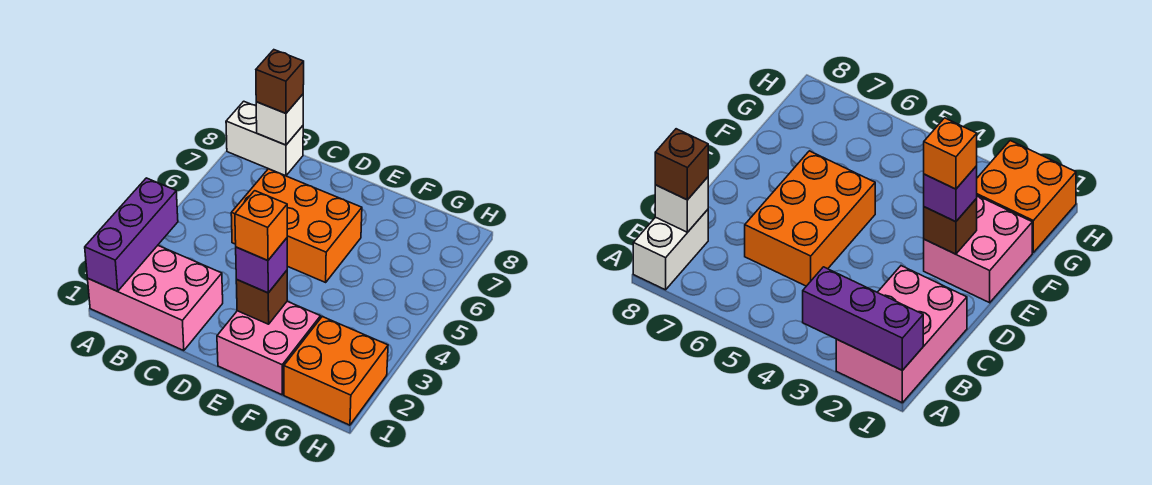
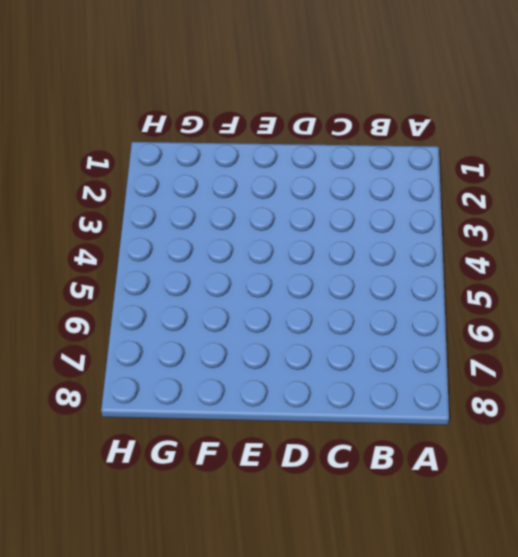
none -> pink 2x3 brick [88,246,223,351]
none -> white 1x2 brick [226,101,303,176]

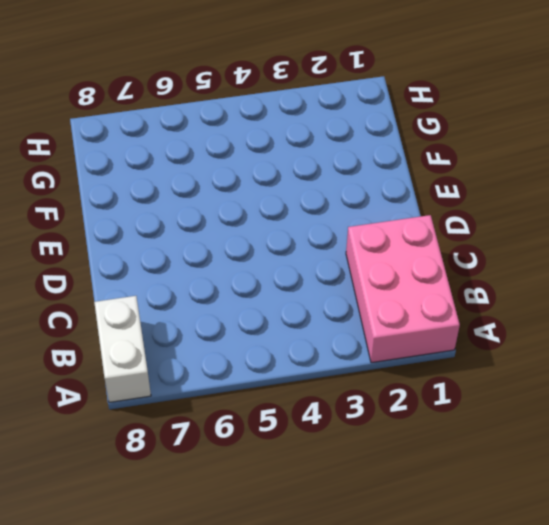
none -> orange 2x3 brick [231,169,362,282]
none -> pink 2x2 brick [217,301,321,395]

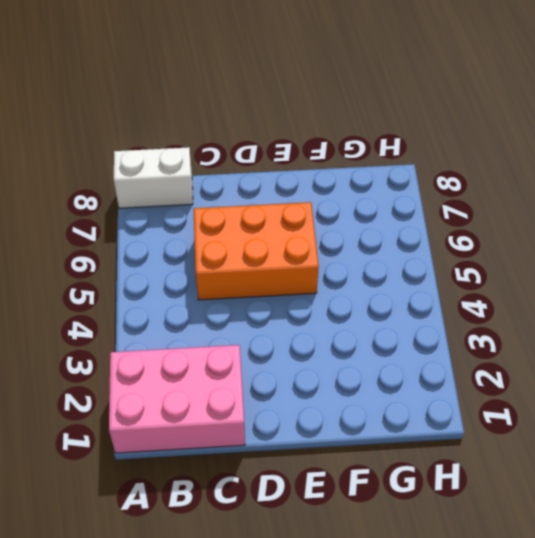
none -> pink 2x2 brick [217,301,321,395]
none -> orange 2x2 brick [284,317,388,425]

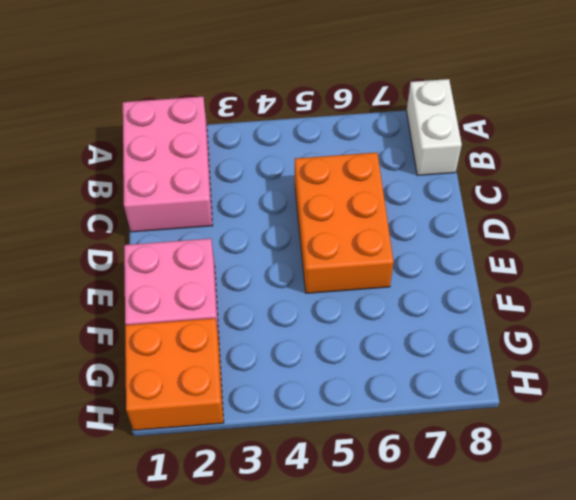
none -> purple 1x3 brick [85,178,178,291]
none -> white 1x1 brick [256,94,303,145]

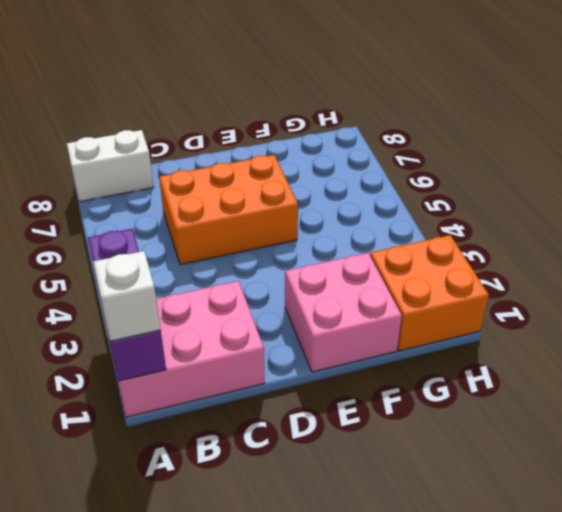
white 1x1 brick [93,251,161,341] -> white 1x1 brick moved to [256,94,303,145]
none -> brown 1x1 brick [236,271,287,324]
none -> brown 1x1 brick [256,50,304,113]

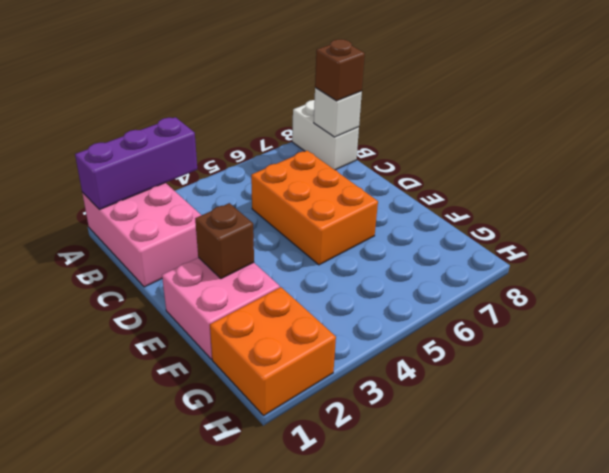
none -> purple 1x1 brick [236,238,287,293]
none -> orange 1x1 brick [235,191,287,261]

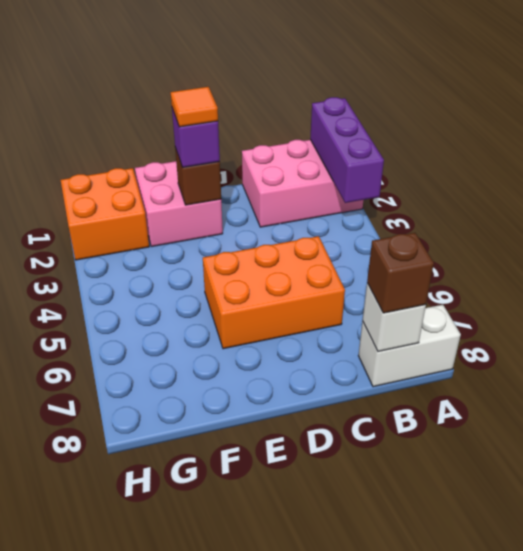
orange 1x1 tile [171,87,218,127] -> orange 1x1 brick [235,191,287,261]

